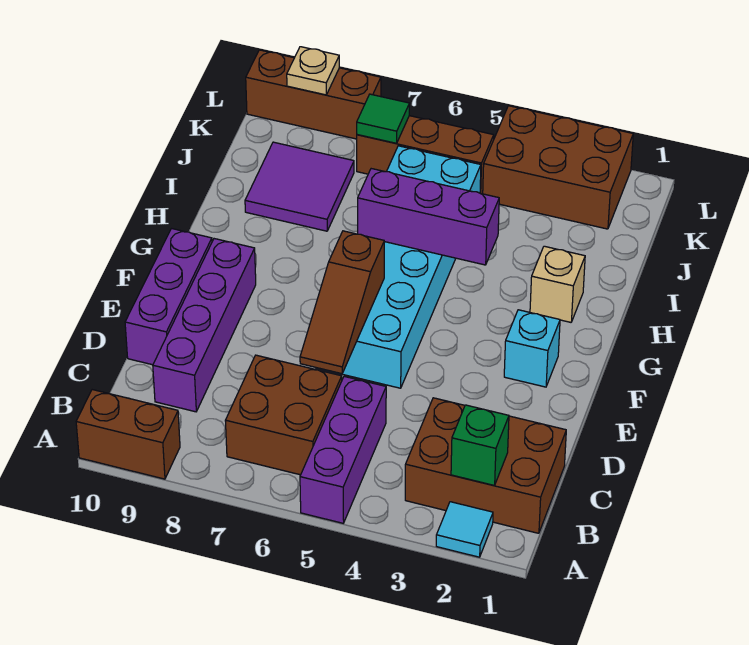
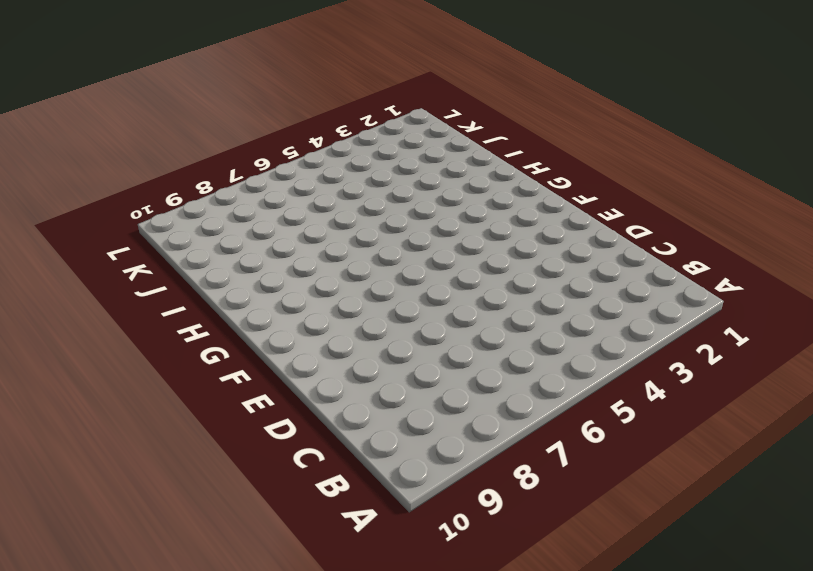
none -> cyan 1x1 tile [436,502,493,557]
none -> purple 1x3 brick [300,376,386,523]
none -> brown 1x2 brick [76,390,180,479]

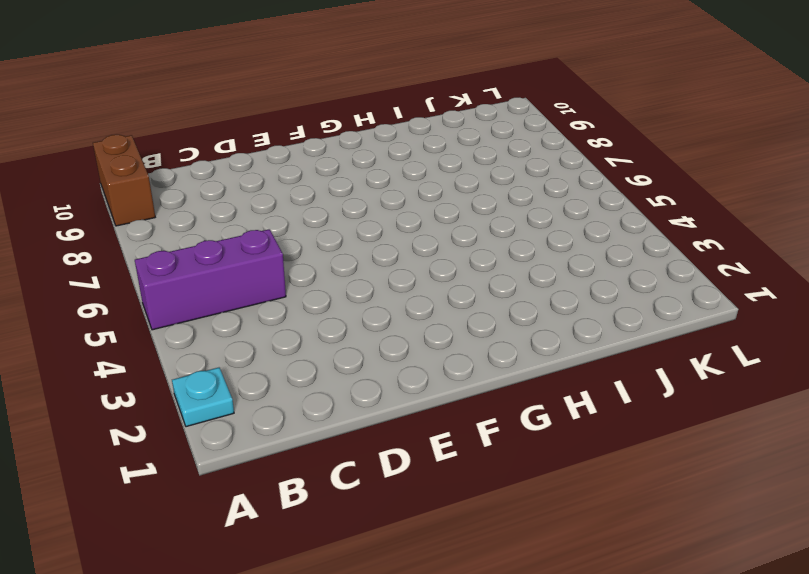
cyan 1x1 plate [172,368,234,427] -> cyan 1x1 tile [436,502,493,557]
none -> brown 2x3 brick [405,398,566,533]
none -> brown 2x2 brick [225,355,342,475]
none -> purple 1x4 brick [153,239,256,412]

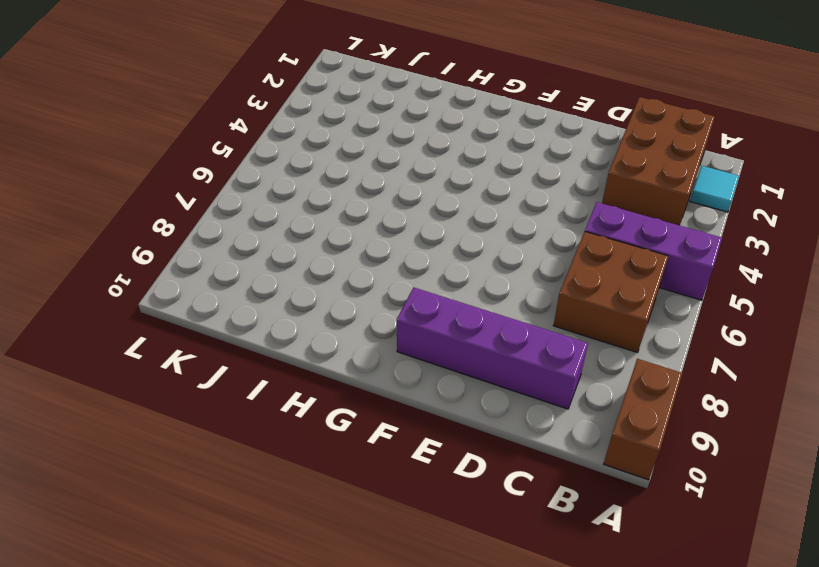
none -> purple 1x3 brick [125,229,212,365]
none -> cyan 2x6 brick [318,146,481,388]
none -> cyan 1x1 brick [504,310,560,387]

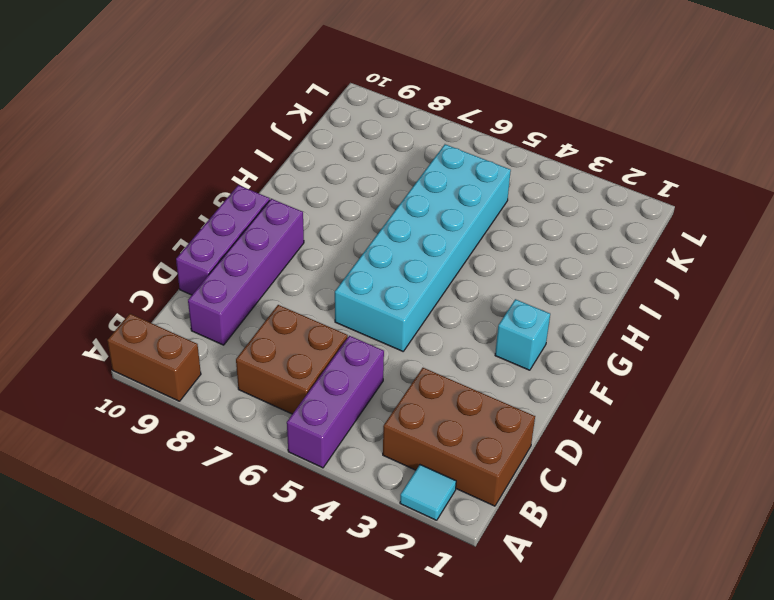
none -> tan 1x1 brick [530,246,585,322]
none -> purple 2x2 tile [245,142,354,231]
none -> brown 2x3 brick [483,106,633,229]

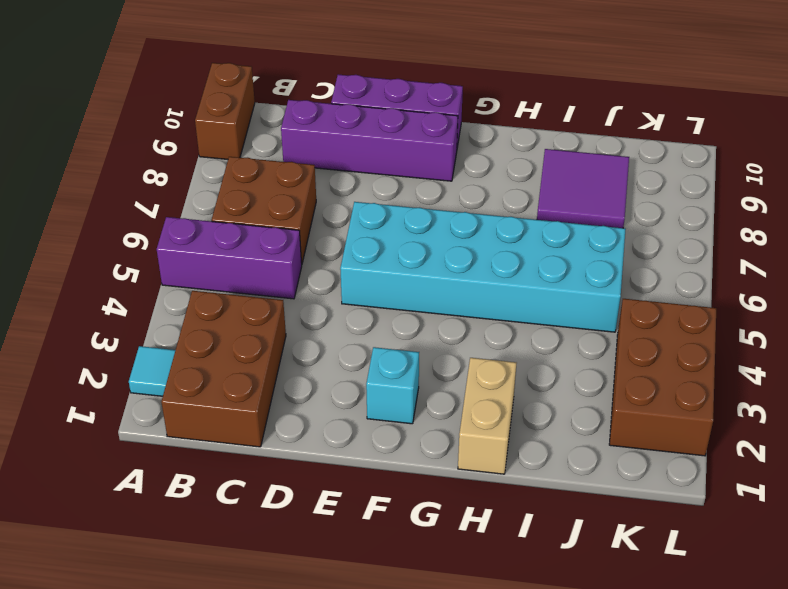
tan 1x2 brick [458,358,516,474] -> tan 1x1 brick [530,246,585,322]
none -> brown 1x3 brick [357,116,494,194]
none -> brown 1x3 brick [246,50,381,139]
none -> green 1x1 brick [451,405,509,485]

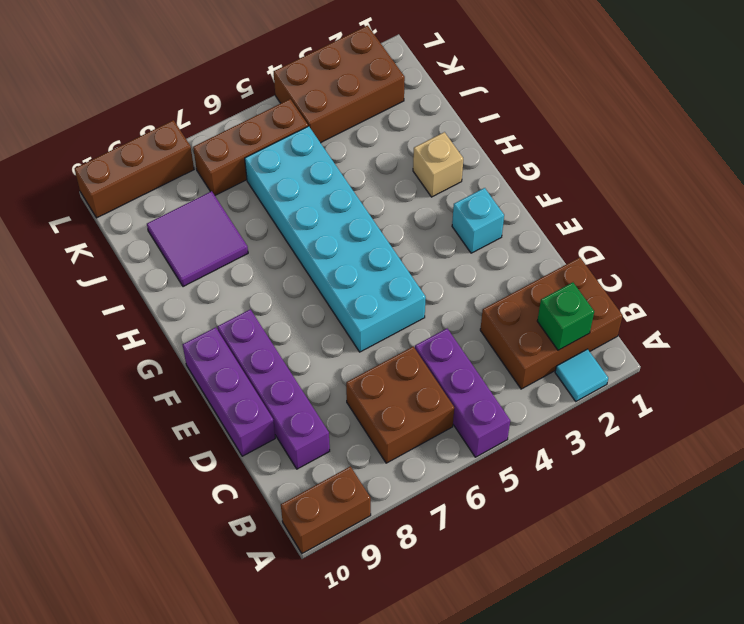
none -> brown 1x3 slope [300,231,384,374]
none -> purple 1x3 brick [358,169,499,265]
none -> green 1x1 tile [357,94,409,143]

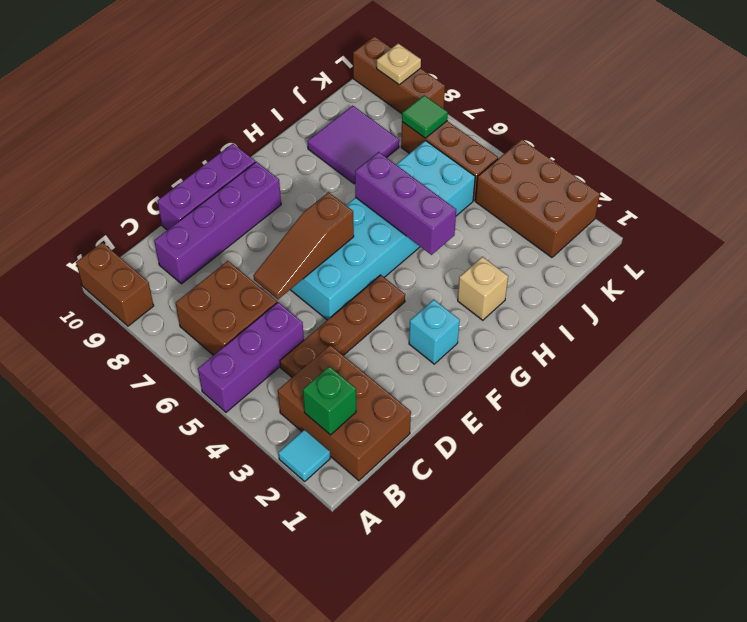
brown 1x4 plate [280,275,405,377] -> none

